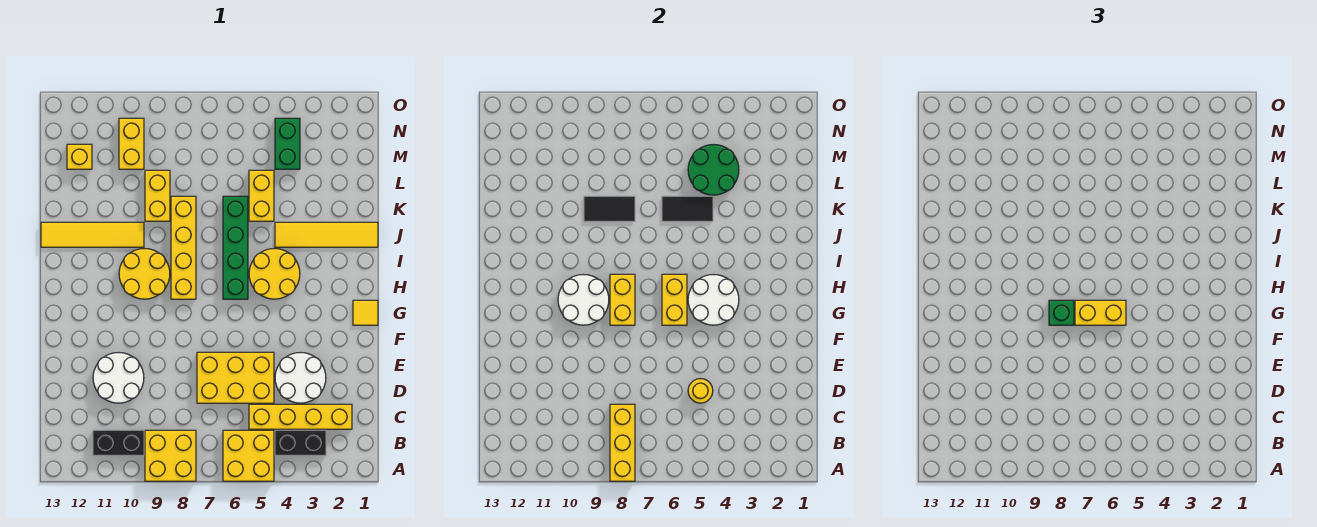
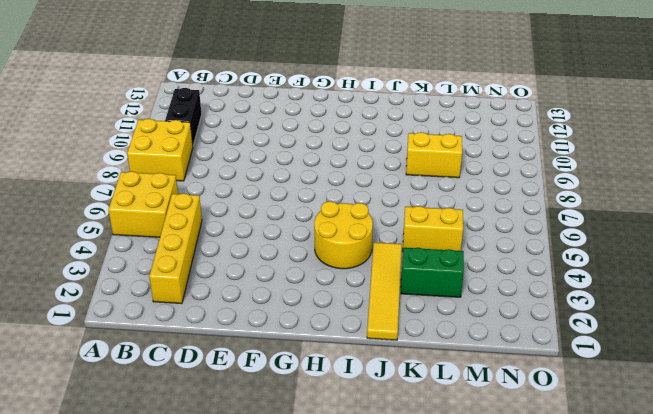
green 1x2 brick [401,248,464,297] -> green 1x2 brick moved to [275,118,300,169]
none -> black 1x2 brick [275,430,326,455]
none -> white 2x2 round brick [275,353,326,403]
none -> yellow 2x3 brick [197,352,274,403]
none -> white 2x2 round brick [93,353,144,403]

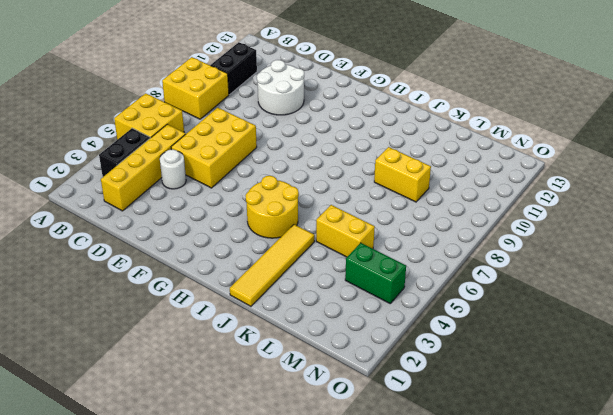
white 1x1 round brick [160,149,186,189] -> white 2x2 round brick [275,353,326,403]
none -> yellow 1x1 tile [353,300,378,325]
none -> green 1x4 brick [223,196,248,299]
none -> yellow 1x4 brick [171,196,196,299]
none -> yellow 2x2 round brick [119,249,170,299]

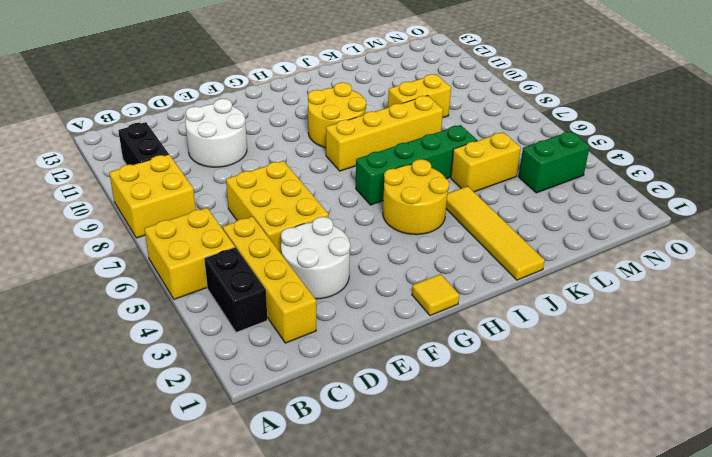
none -> yellow 1x4 tile [41,222,144,247]
none -> yellow 1x2 brick [119,118,144,169]
none -> yellow 1x1 brick [67,144,92,169]
none -> yellow 1x3 brick [610,404,635,481]

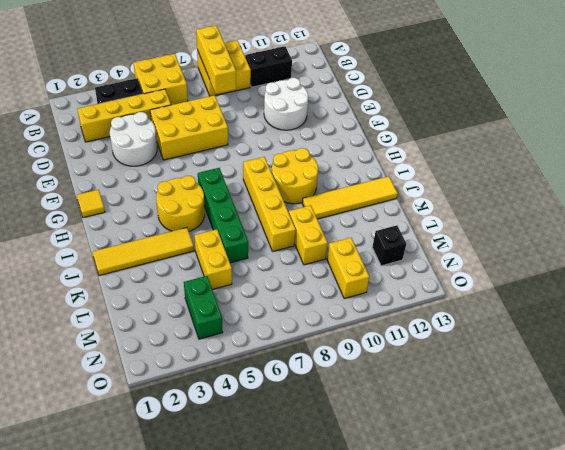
black 1x1 brick [372,225,406,266] -> yellow 1x1 brick [67,144,92,169]
none -> yellow 1x1 round brick [688,379,713,403]
none -> white 2x2 round brick [688,275,739,325]
none -> yellow 1x2 brick [662,274,687,325]
none -> yellow 1x2 brick [610,274,635,325]

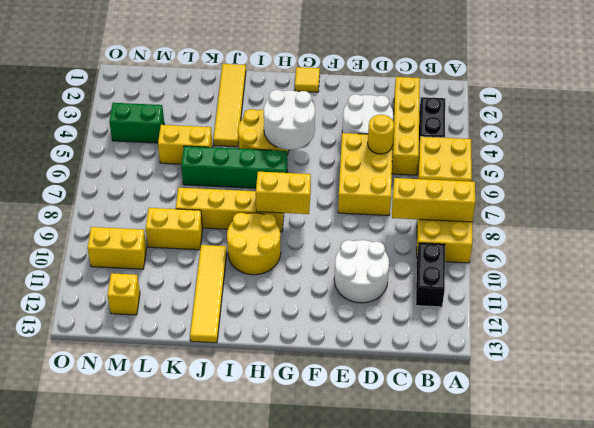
none -> yellow 1x2 brick [662,274,687,325]
none -> white 2x2 round brick [558,275,609,325]
none -> black 1x2 tile [662,196,713,221]
none -> black 1x2 tile [584,196,635,221]

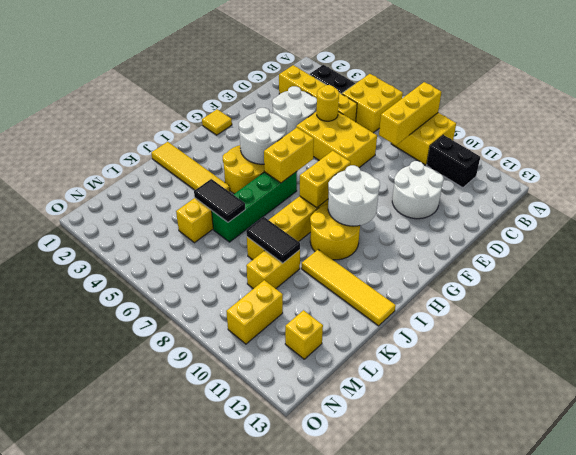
none -> green 1x2 brick [275,118,300,169]
none -> green 2x2 round brick [688,145,739,195]
none -> yellow 1x2 brick [1075,300,1126,325]
none -> green 1x1 brick [1049,300,1074,325]

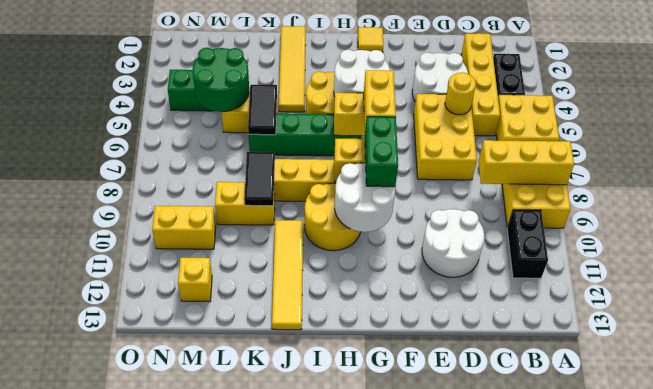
green 1x2 brick [365,117,398,187] -> green 1x1 brick [1049,300,1074,325]

